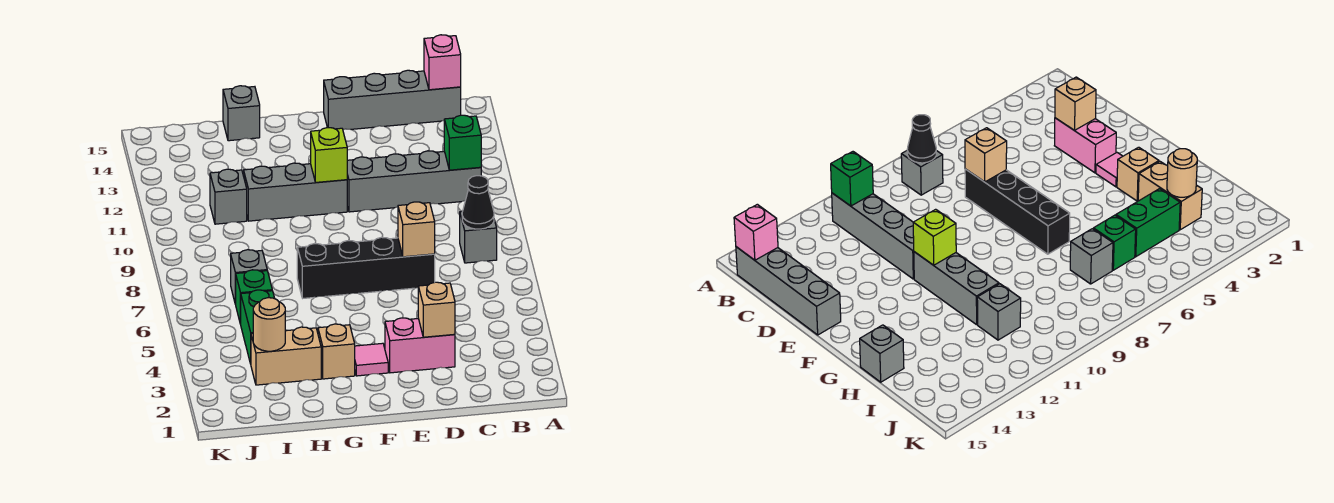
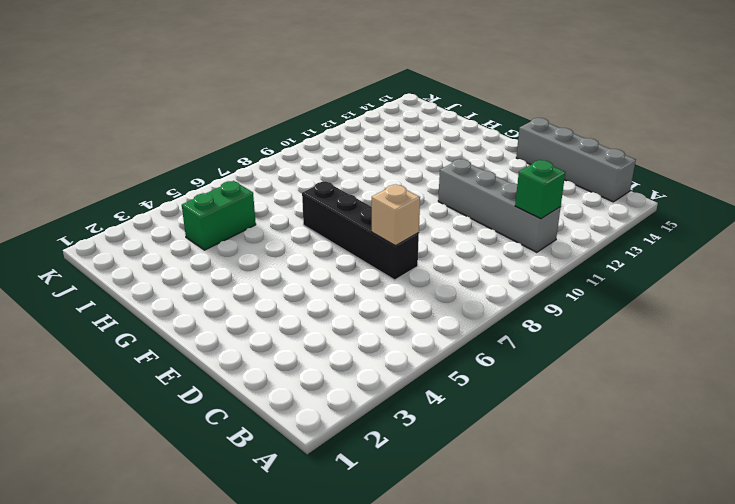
none -> grey 1x1 brick [460,212,497,263]
none -> pink 1x2 brick [385,318,455,373]
none -> pink 1x1 tile [355,343,388,376]

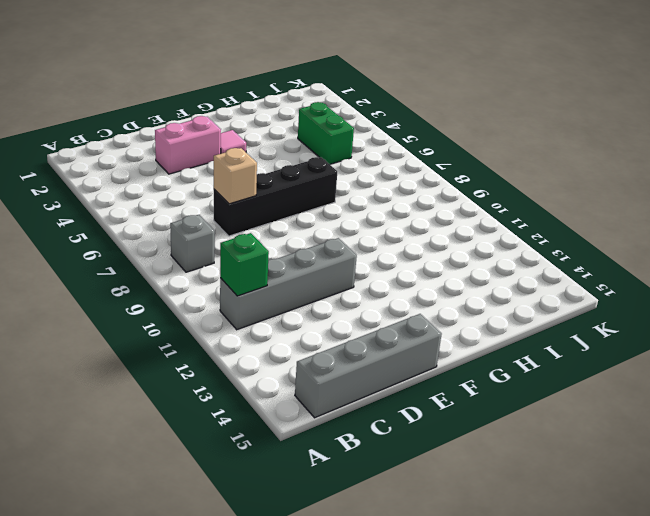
none -> grey 1x3 brick [244,163,347,221]
none -> tan 1x1 brick [318,324,355,379]
none -> tan 1x2 brick [251,327,321,385]

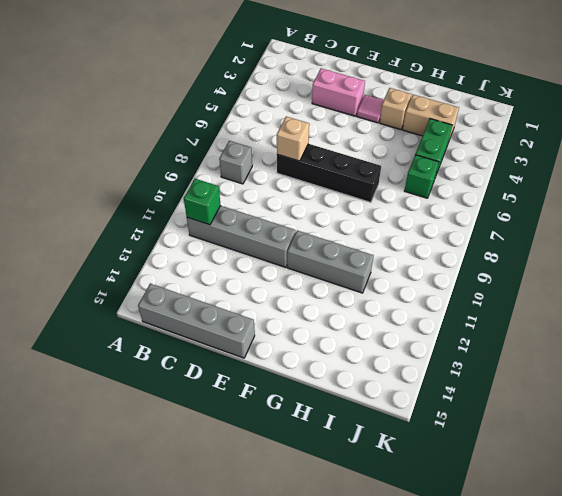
none -> grey 1x1 brick [223,86,260,141]
none -> grey 1x1 brick [231,249,267,304]
none -> grey 1x1 brick [210,169,247,224]

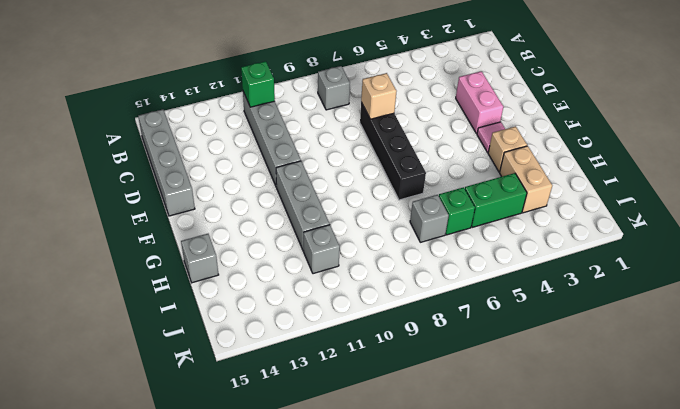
none -> black 1x1 cone [462,176,494,229]
none -> pink 1x1 brick [424,35,461,90]
none -> tan 1x1 brick [418,282,455,337]

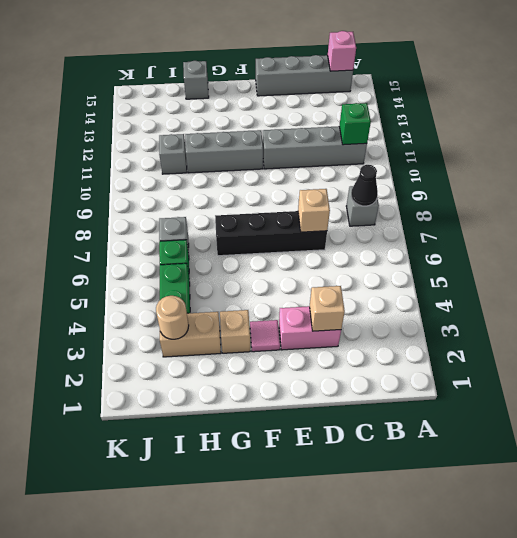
none -> lime 1x1 brick [311,128,347,182]

